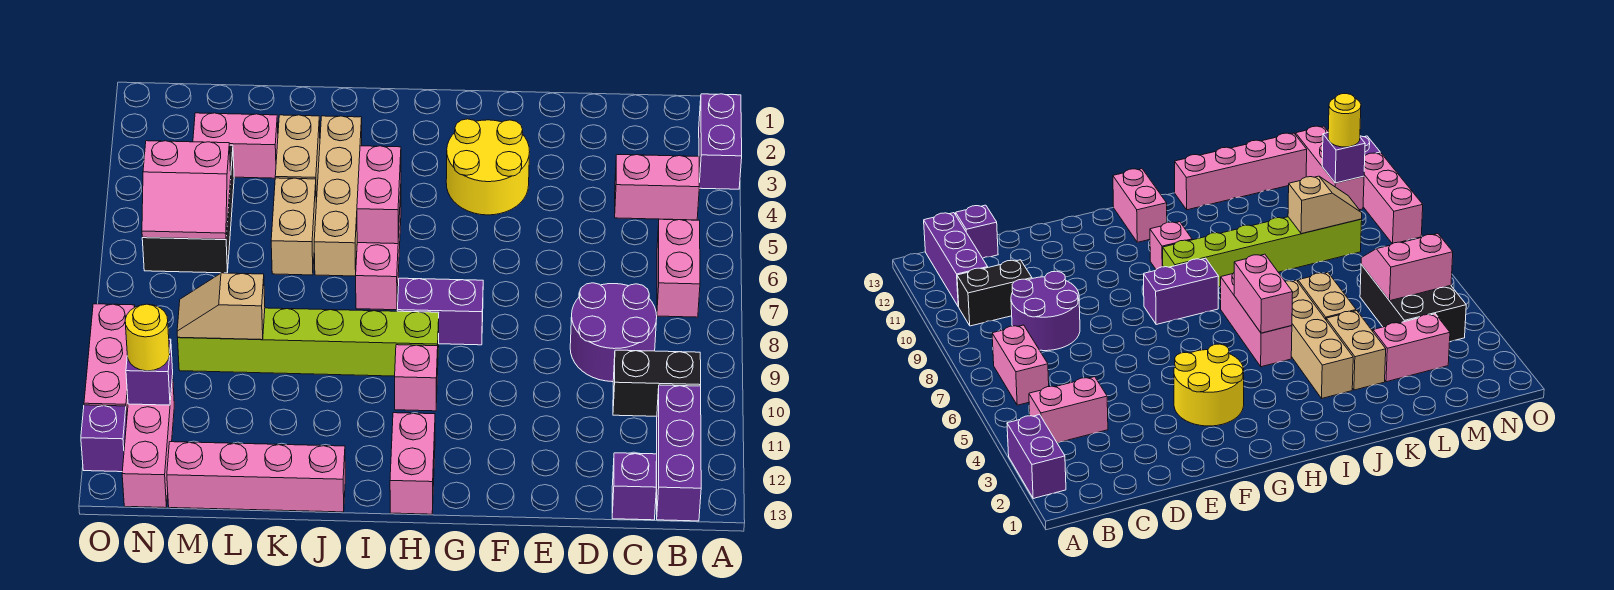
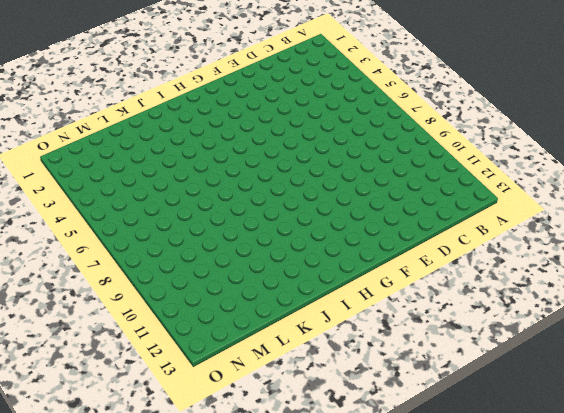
none -> purple 1x2 brick [699,94,742,189]
none -> pink 1x2 brick [615,155,699,220]
none -> pink 1x2 brick [657,219,700,317]

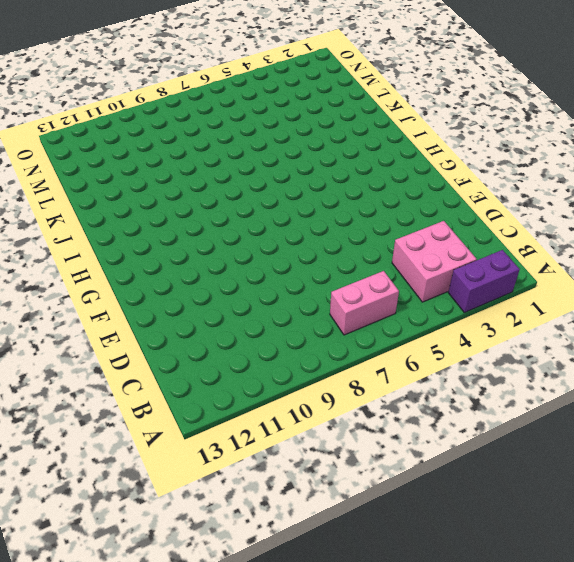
pink 2x2 brick [392,221,477,302] -> pink 1x2 brick [615,155,699,220]
none -> black 1x2 brick [613,350,701,416]
none -> purple 1x3 brick [657,385,701,521]
none -> purple 2x2 round brick [570,283,657,382]

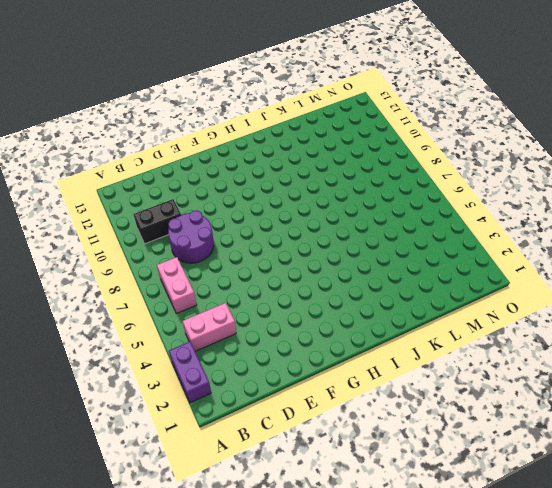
none -> purple 1x3 brick [657,385,701,521]
none -> purple 1x1 brick [612,453,657,520]
none -> yellow 2x2 round brick [446,119,530,215]

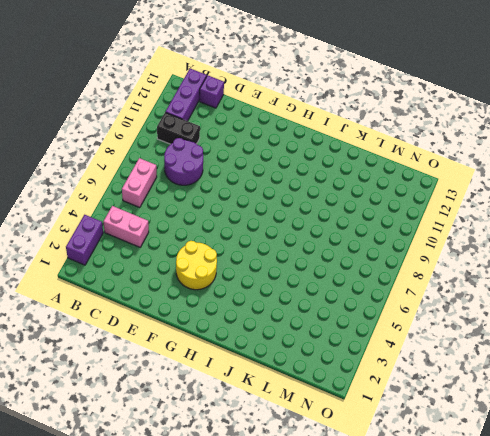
none -> purple 1x2 brick [397,278,483,345]
none -> lime 1x6 brick [178,308,439,376]
none -> pink 1x1 brick [395,345,438,411]

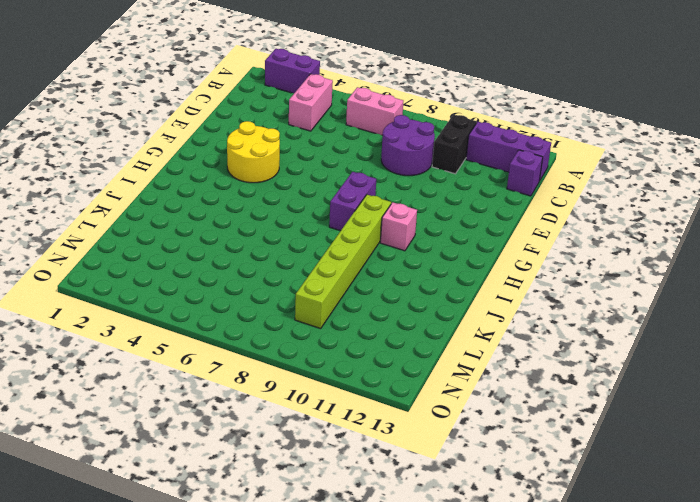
none -> pink 1x2 brick [390,413,435,514]
none -> pink 1x3 brick [356,191,401,310]
none -> tan 1x4 brick [314,116,362,276]

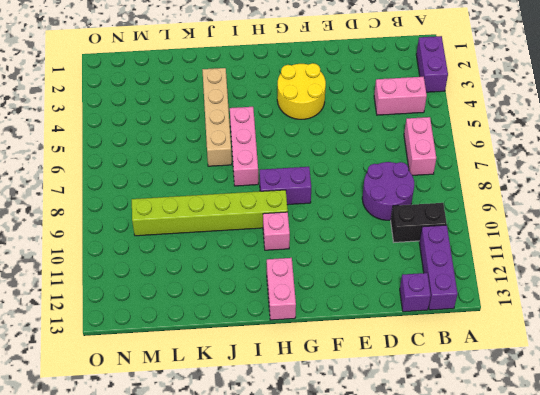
none -> pink 1x4 brick [167,442,345,512]
none -> tan 1x2 brick [275,115,320,202]
none -> tan 1x2 brick [271,178,316,275]

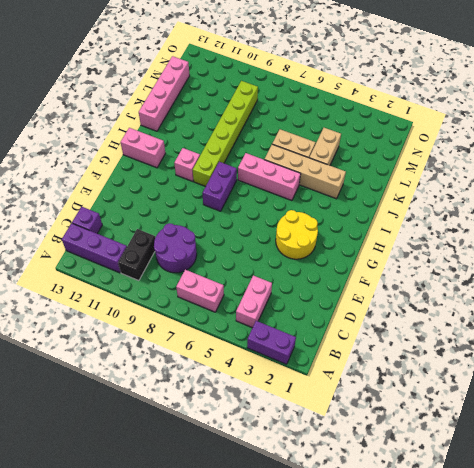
tan 1x2 brick [309,128,341,165] -> tan 1x2 brick turned to [275,115,320,202]
none -> pink 1x2 brick [193,113,278,178]
none -> black 2x3 brick [142,145,234,273]
none -> pink 1x3 brick [122,375,174,508]

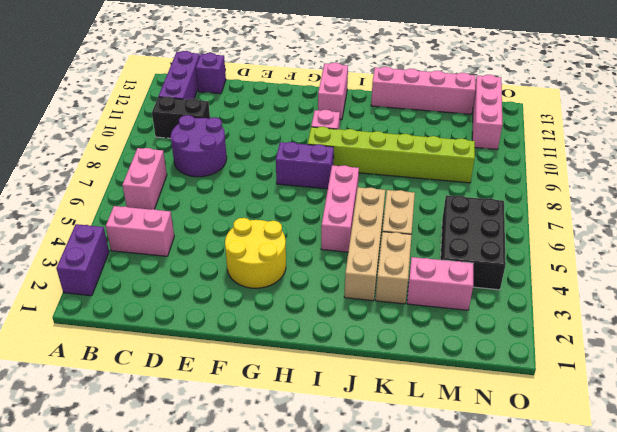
none -> pink 1x3 brick [84,304,135,416]
none -> purple 1x1 brick [81,405,127,472]
none -> pink 1x2 brick [357,146,401,244]

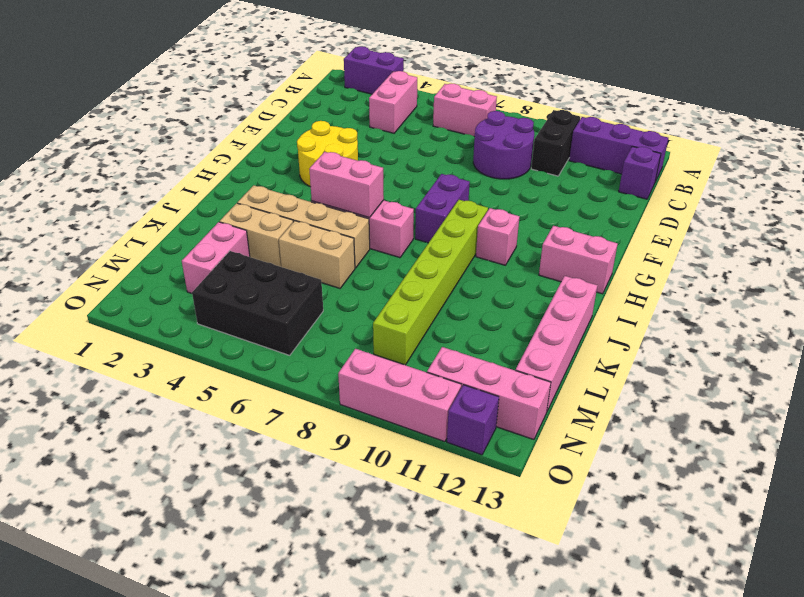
none -> tan 1x2 slope [177,273,265,340]
none -> pink 2x2 slope [142,141,231,239]
none -> purple 1x1 brick [126,339,173,405]

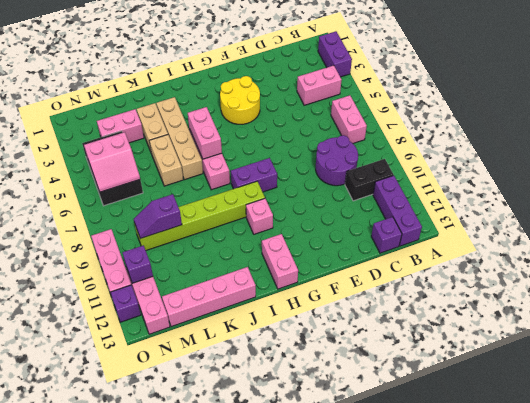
purple 1x2 slope [134,194,182,239] -> tan 1x2 slope [177,273,265,340]
none -> yellow 1x1 round brick [125,304,170,371]

